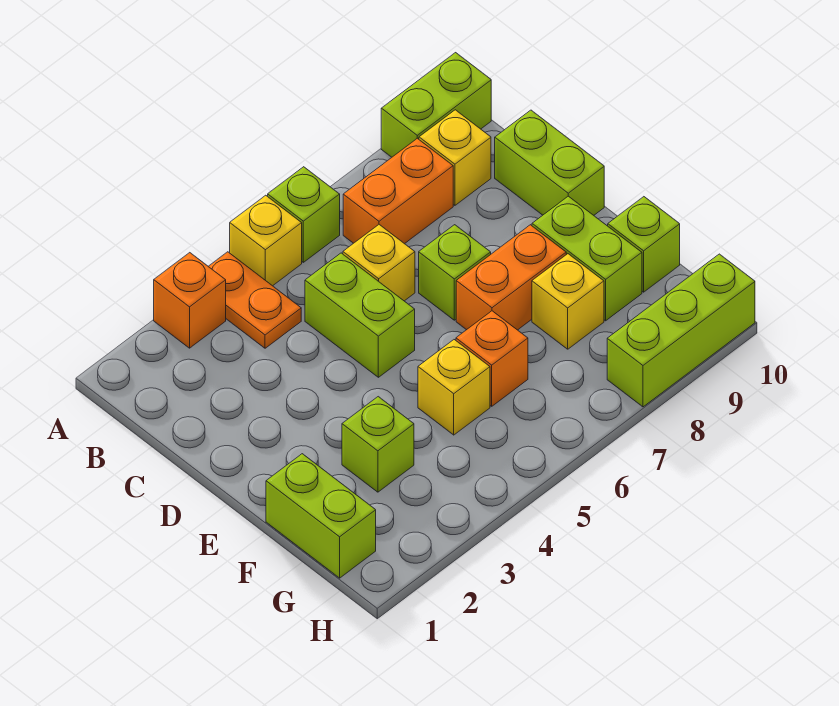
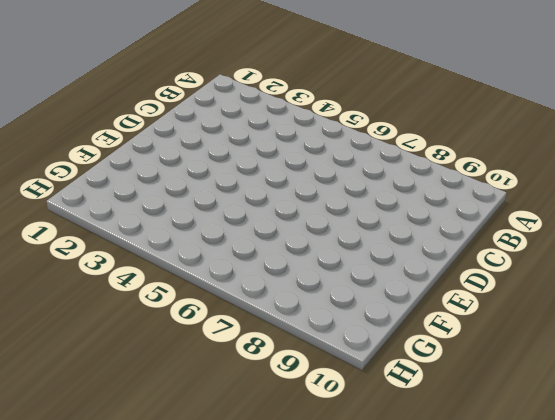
none -> orange 1x1 brick [154,253,226,348]
none -> orange 1x2 plate [208,252,301,348]
none -> yellow 1x1 brick [230,195,302,286]

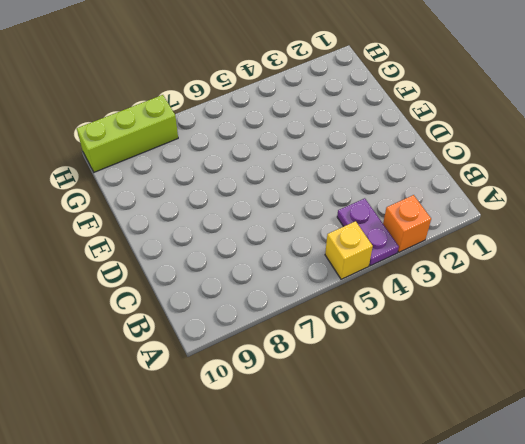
purple 1x2 plate [337,198,399,266] -> orange 1x2 plate [208,252,301,348]
none -> lime 1x1 brick [268,167,340,262]
none -> lime 1x2 brick [381,53,491,157]
none -> orange 1x2 brick [343,138,453,244]

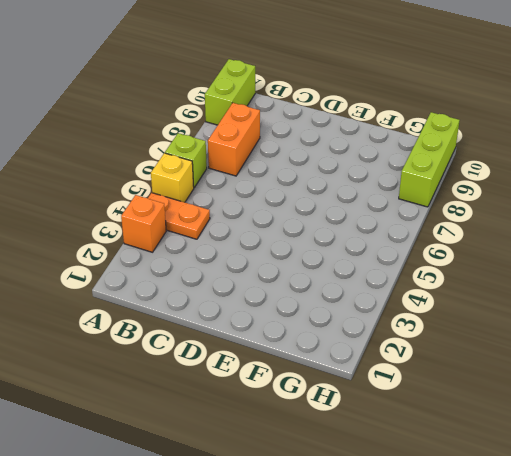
none -> yellow 1x1 brick [419,110,491,205]
none -> lime 1x2 brick [305,253,415,377]
none -> yellow 1x1 brick [343,225,415,301]

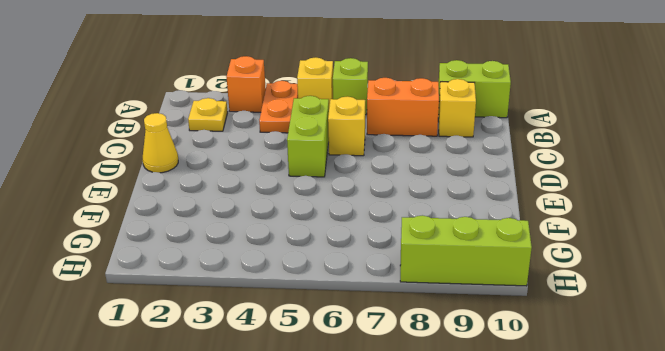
yellow 1x1 plate [188,98,228,131] -> none
yellow 1x1 cone [142,113,178,173] -> none
none -> lime 1x2 brick [495,110,604,215]
none -> lime 1x1 brick [419,225,491,320]
none -> orange 1x2 brick [456,225,566,330]

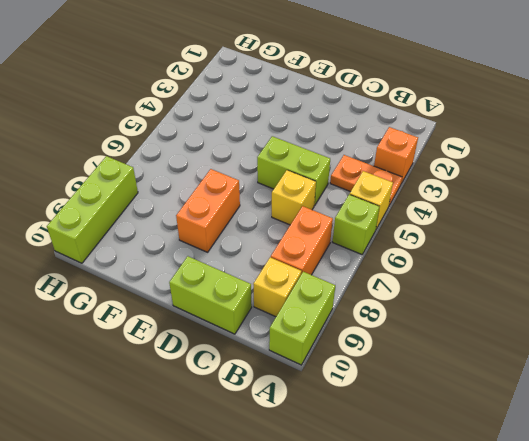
none -> lime 1x1 brick [419,225,491,320]
none -> lime 1x2 brick [532,196,642,321]
none -> lime 1x2 brick [266,454,376,578]

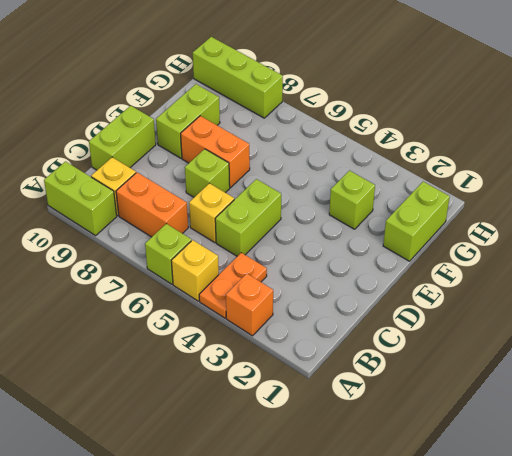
none -> yellow 1x1 brick [418,340,490,435]
none -> orange 1x1 brick [456,311,528,406]
none -> yellow 1x1 brick [532,254,604,349]

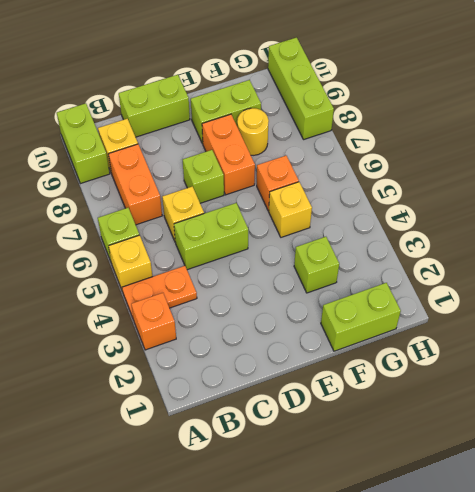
yellow 1x1 round brick [237,108,269,155] -> yellow 1x1 brick [532,254,604,349]
none -> lime 1x1 brick [608,197,680,292]

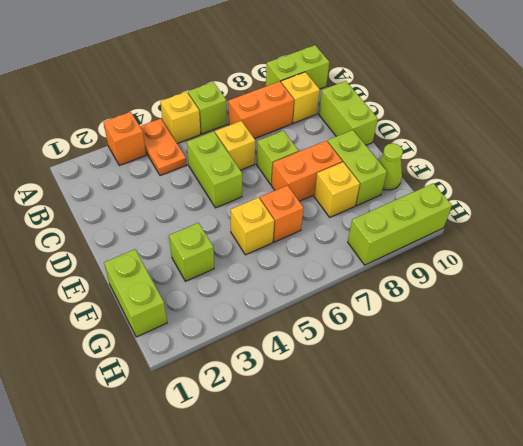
lime 1x1 cone [379,143,403,190] -> lime 1x1 brick [608,197,680,292]

